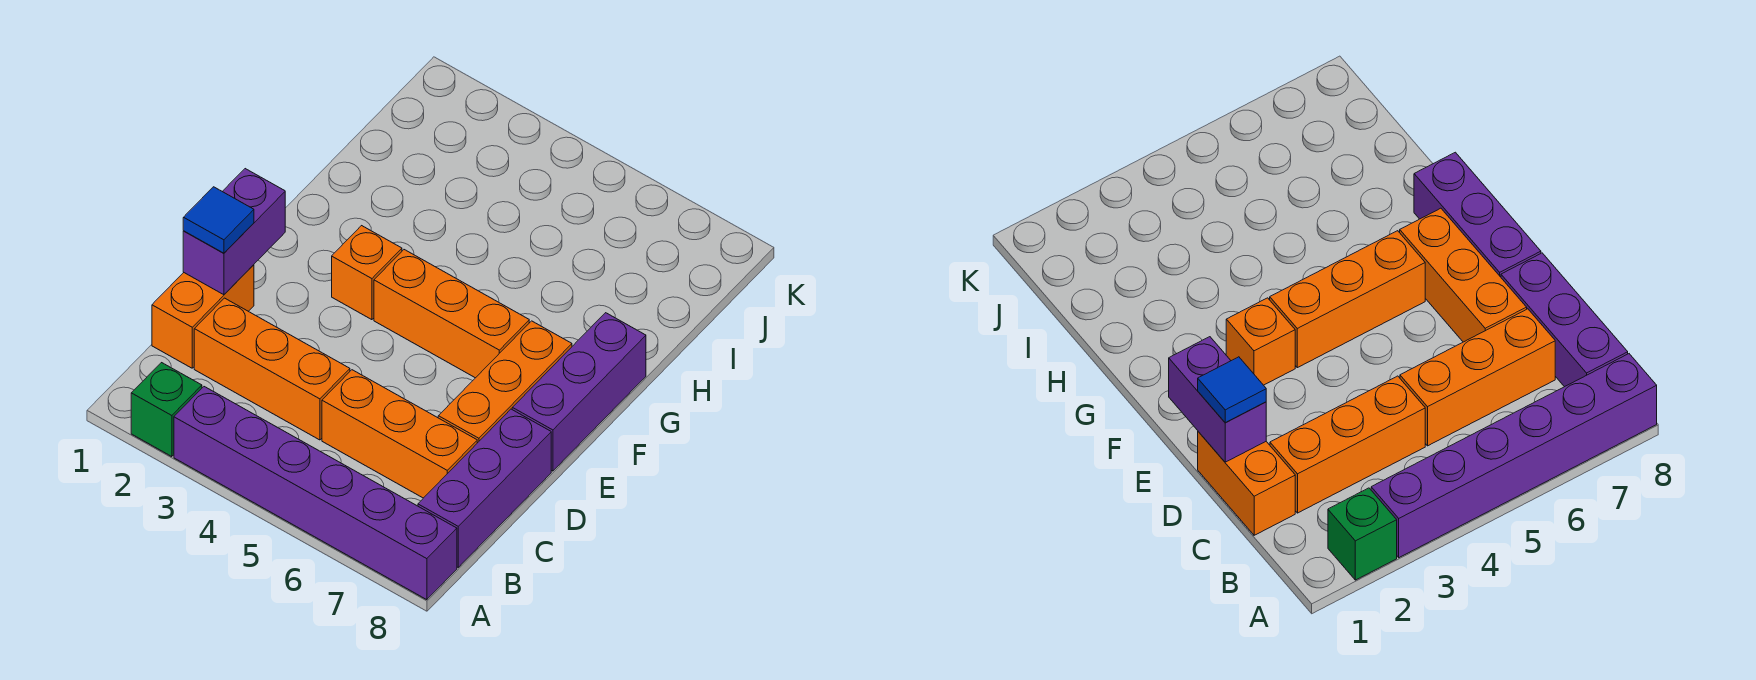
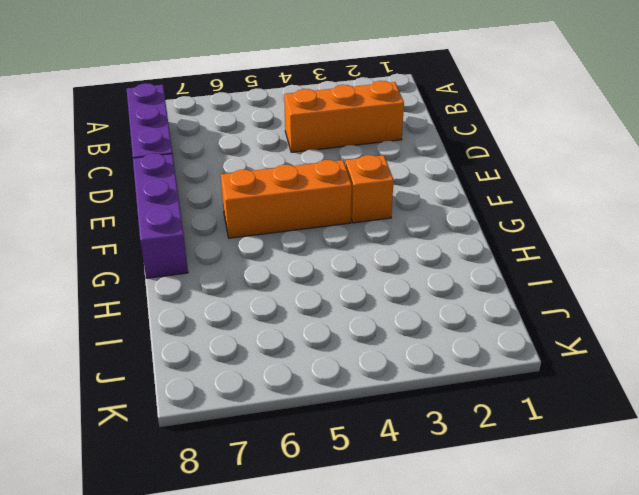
none -> green 1x1 brick [131,363,202,457]
none -> purple 1x6 brick [174,387,457,600]
none -> orange 1x2 brick [152,265,254,368]

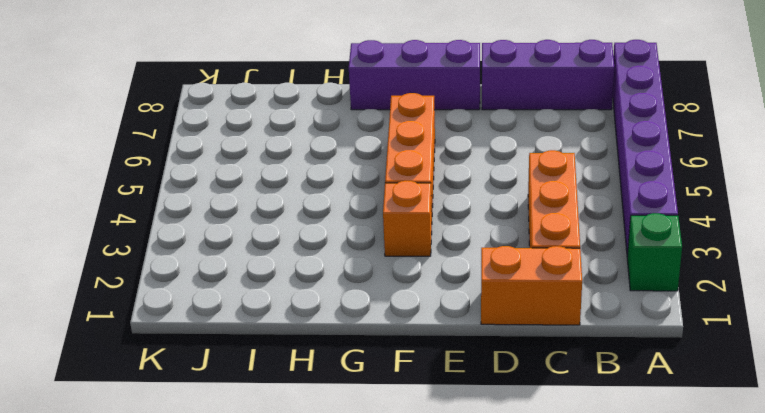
none -> orange 1x3 brick [322,370,477,498]
none -> orange 1x3 brick [438,321,572,443]
none -> purple 1x2 brick [183,169,285,295]

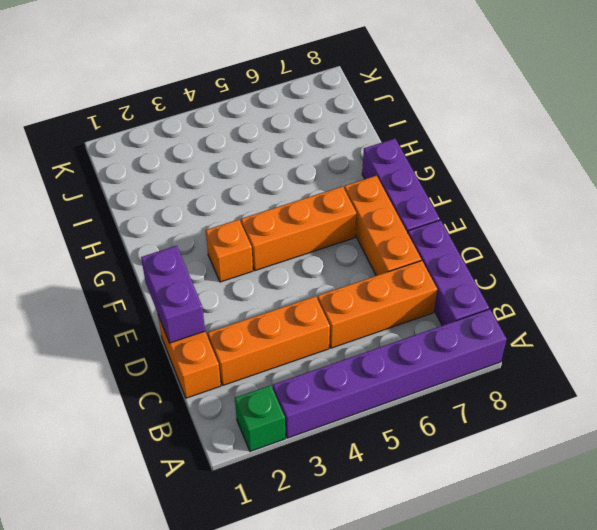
none -> blue 1x1 tile [183,187,254,253]

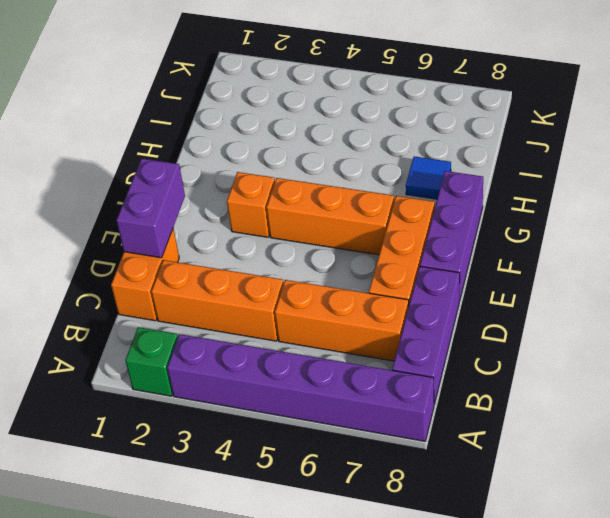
blue 1x1 tile [406,156,451,199] -> blue 1x1 tile moved to [183,187,254,253]

